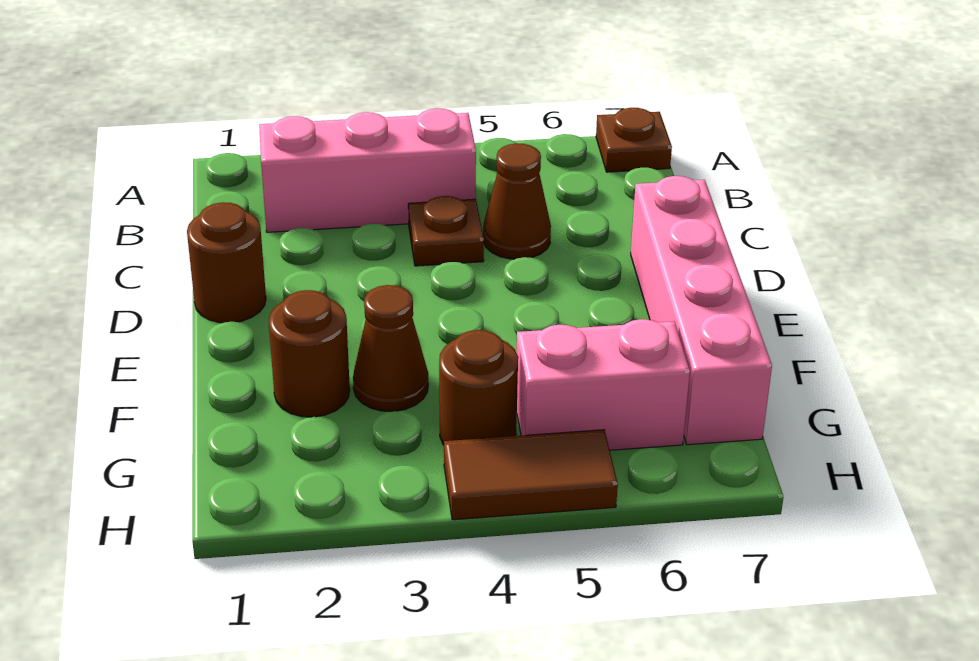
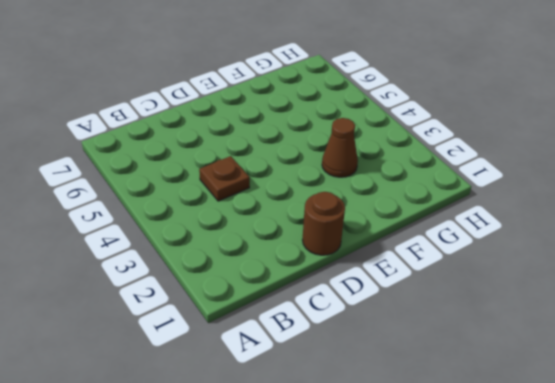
none -> brown 1x1 plate [596,108,672,172]
none -> pink 1x3 brick [259,108,476,232]

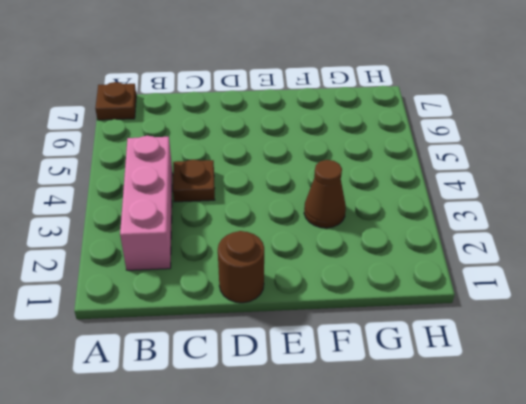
none -> brown 1x1 cone [483,143,551,259]
none -> pink 1x4 brick [631,176,772,445]

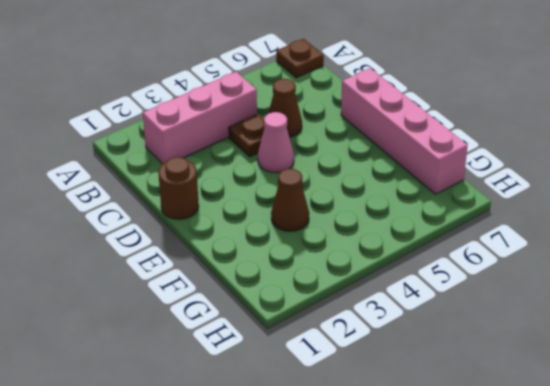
pink 1x1 cone [258,112,294,173] -> none
none -> brown 1x1 round brick [269,290,350,417]
none -> brown 1x1 round brick [439,330,518,445]

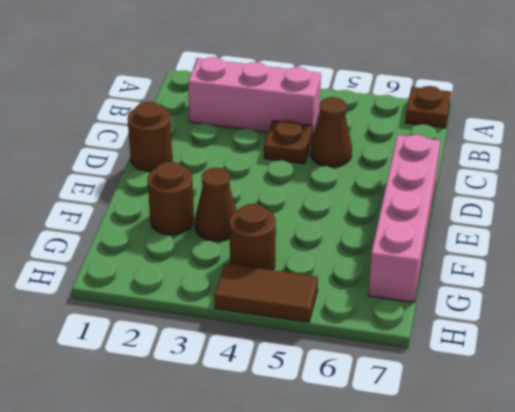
none -> pink 1x2 brick [517,319,690,450]

